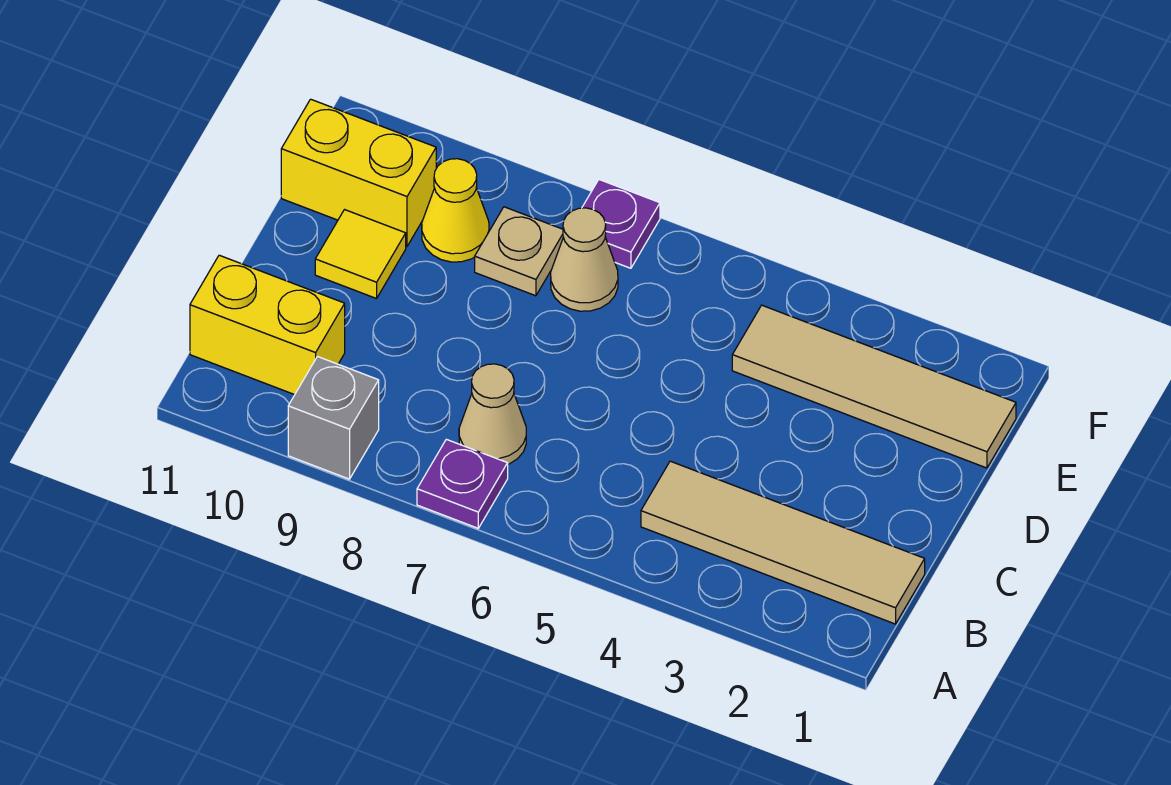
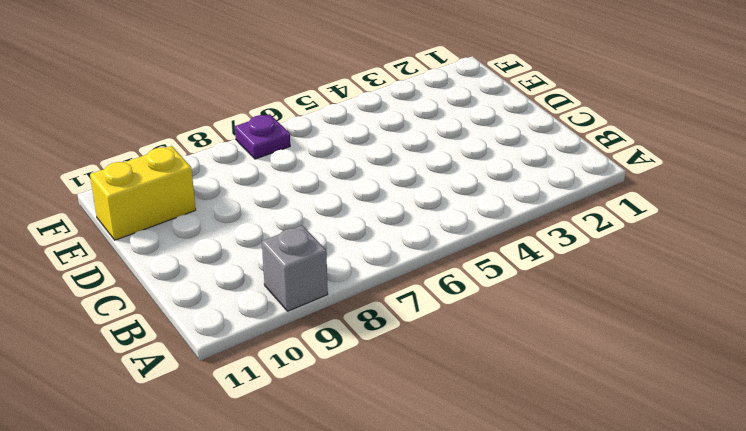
none -> purple 1x1 plate [417,439,508,528]
none -> tan 1x4 tile [641,461,925,624]
none -> tan 1x1 cone [459,364,526,464]

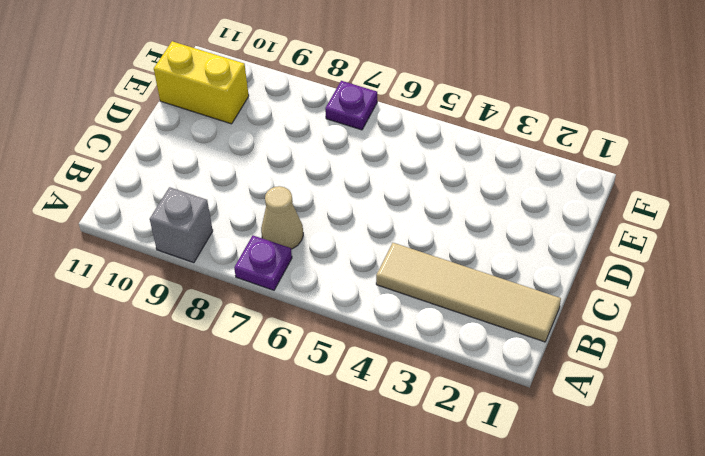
none -> yellow 1x2 brick [190,255,345,395]
none -> yellow 1x1 tile [315,210,406,299]
none -> tan 1x4 tile [732,305,1016,468]

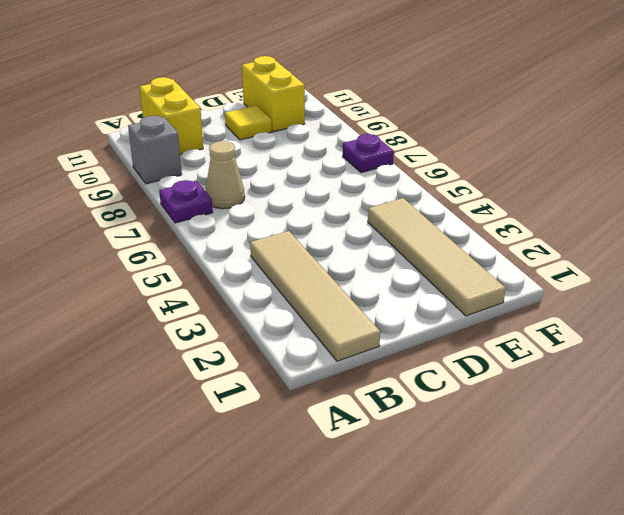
none -> tan 1x1 cone [551,208,618,311]
none -> tan 1x1 plate [475,207,563,296]
none -> yellow 1x1 cone [422,159,489,262]

